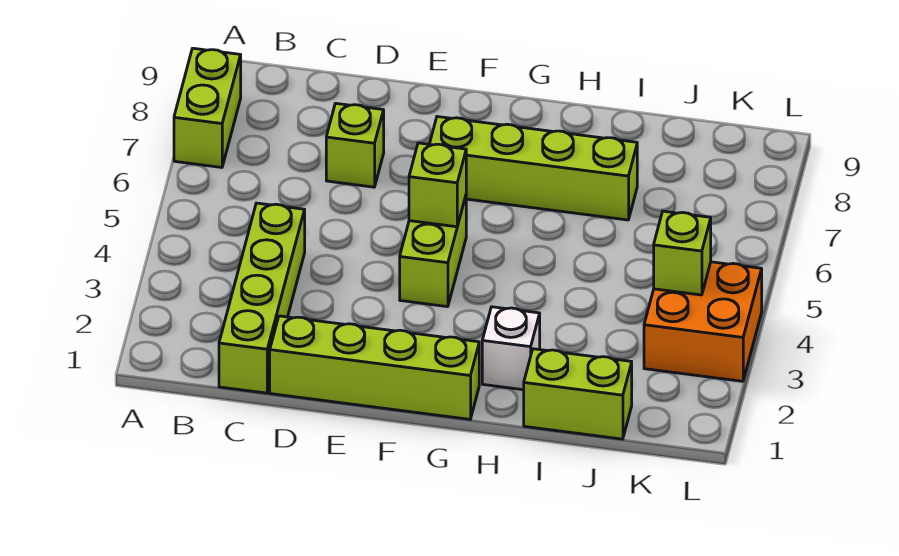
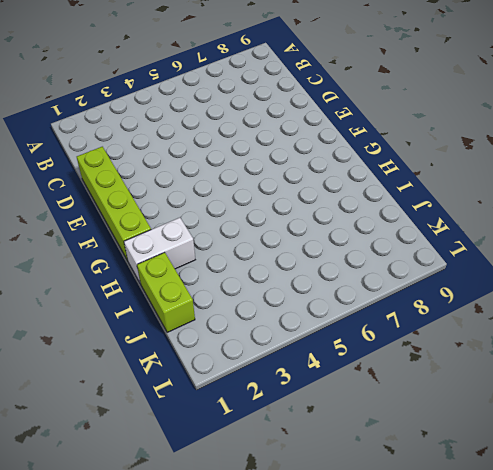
white 1x2 brick [124,218,195,284] -> white 1x1 brick [482,307,540,390]
none -> lime 1x2 brick [174,48,241,167]
none -> lime 1x4 brick [219,203,305,393]

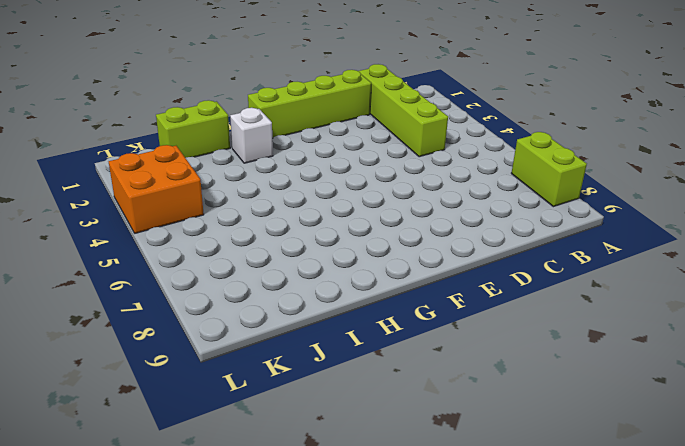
none -> lime 1x1 brick [326,103,384,187]
none -> lime 1x2 brick [400,196,466,307]

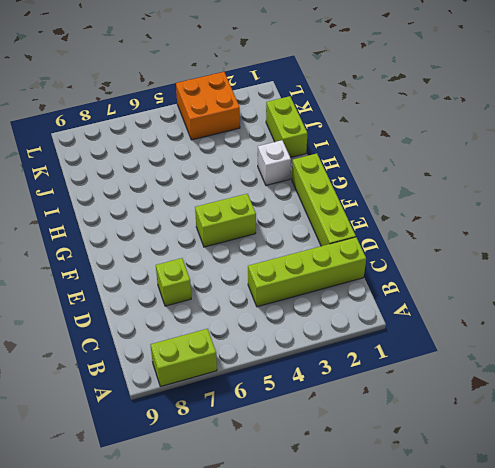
none -> lime 1x4 brick [430,117,637,220]
none -> lime 1x1 brick [409,143,466,227]

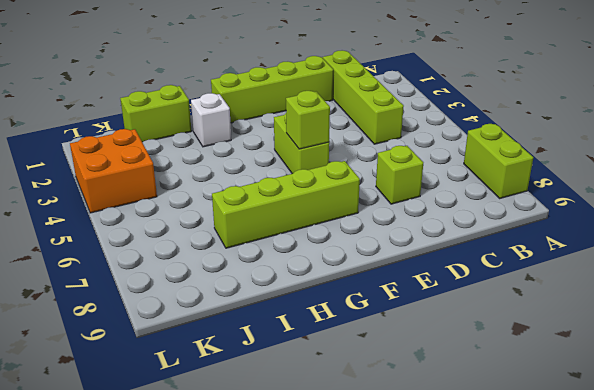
none -> lime 1x1 brick [654,211,711,295]

